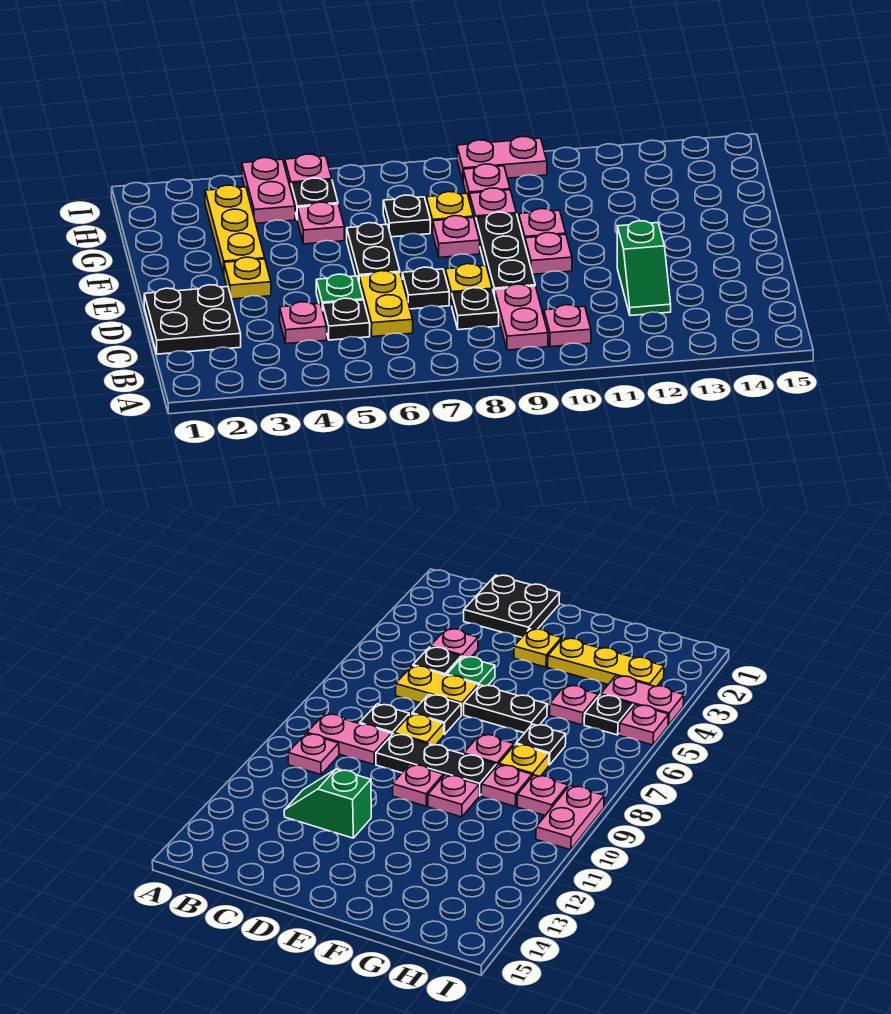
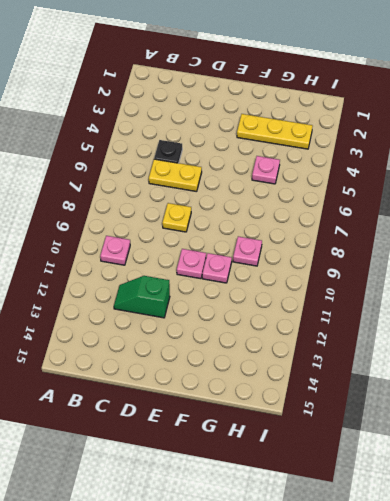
none -> pink 1x2 plate [495,284,548,350]
none -> black 2x2 plate [144,285,241,354]
none -> pink 1x1 plate [280,302,327,344]

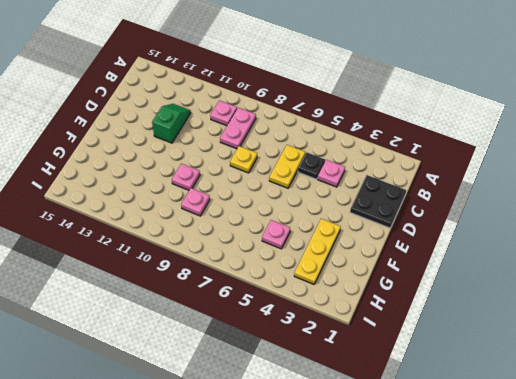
none -> black 1x1 plate [452,288,499,330]
none -> green 1x1 plate [316,274,363,311]
none -> black 1x1 plate [402,267,449,309]

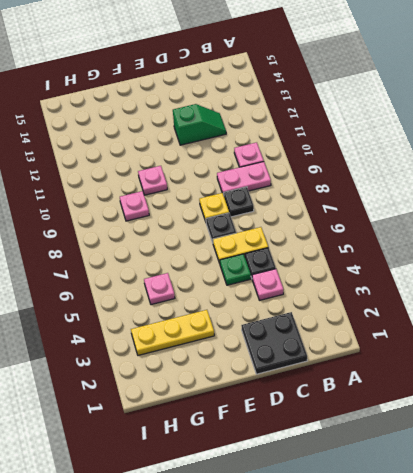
none -> black 1x3 plate [476,212,535,296]
none -> yellow 1x1 plate [224,257,271,299]
none -> black 1x2 plate [347,223,400,281]

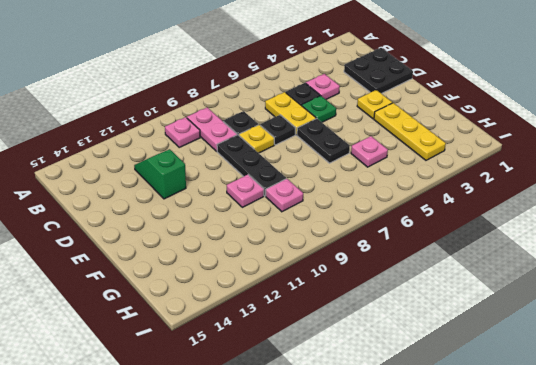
none -> pink 1x1 plate [525,233,572,274]
none -> pink 1x1 plate [433,216,480,258]
none -> black 1x1 plate [383,195,430,237]

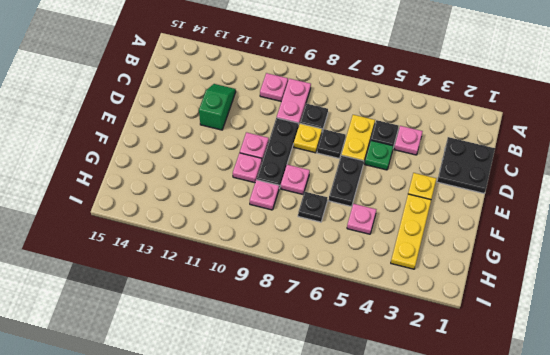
none -> yellow 1x1 plate [426,192,473,233]
none -> pink 1x2 plate [242,158,295,223]
none -> black 1x1 plate [291,178,338,218]

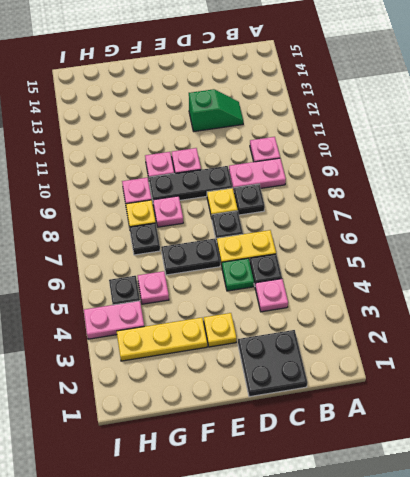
none -> pink 1x1 plate [463,164,510,197]
none -> pink 1x1 plate [285,154,332,189]
none -> pink 1x2 plate [457,137,547,180]

